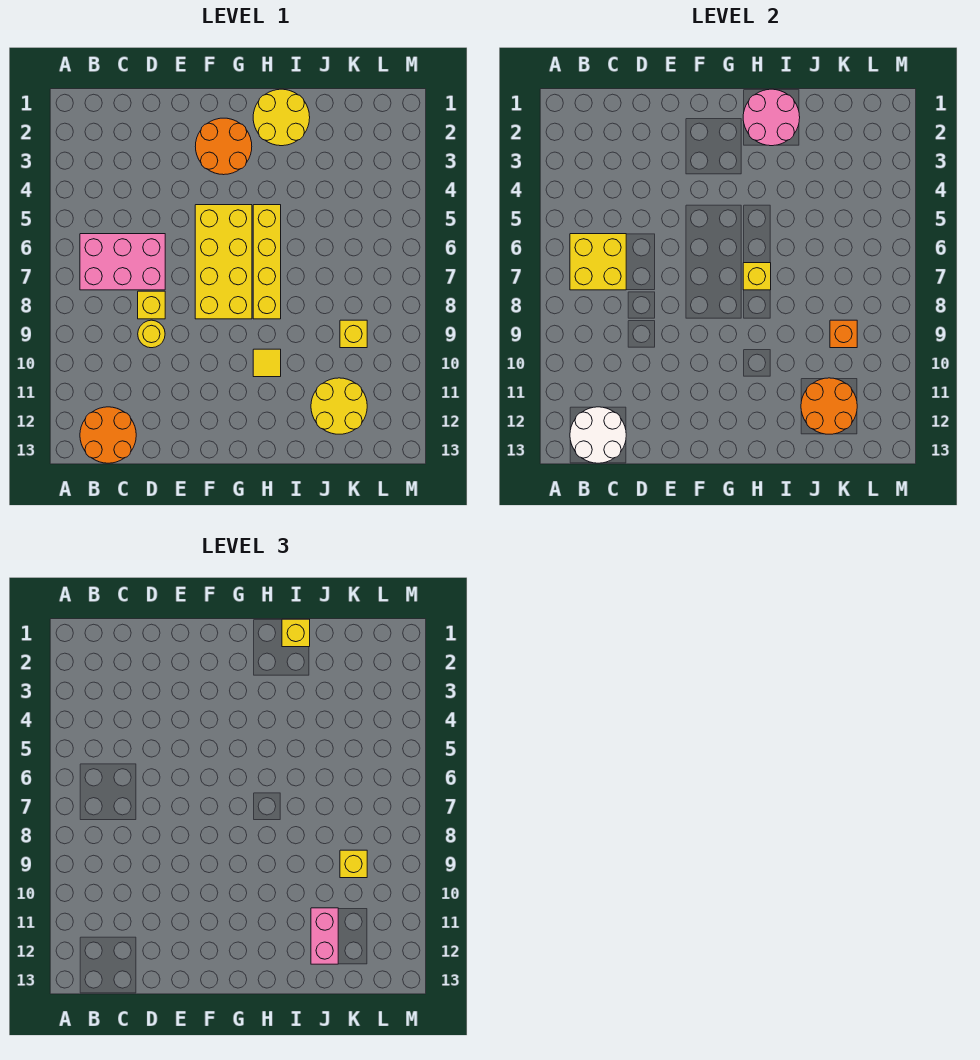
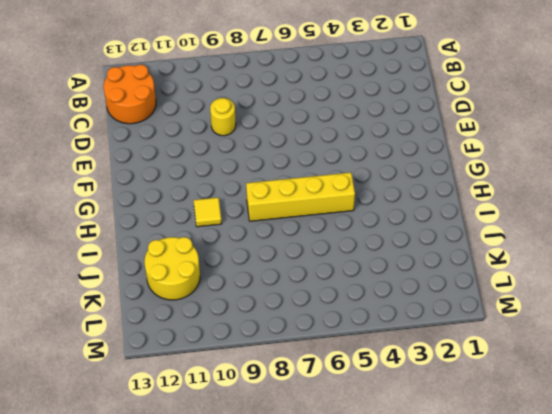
none -> pink 2x3 brick [80,234,165,290]
none -> yellow 1x1 brick [138,291,165,319]
none -> orange 2x2 round brick [195,118,252,175]

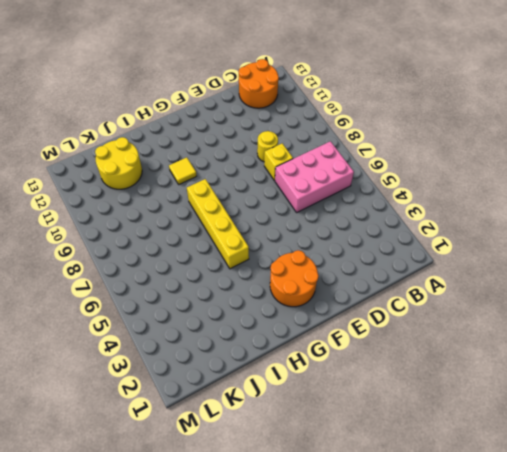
none -> yellow 2x4 brick [195,205,252,319]
none -> yellow 2x2 round brick [253,89,310,146]
none -> yellow 1x1 brick [340,320,367,348]

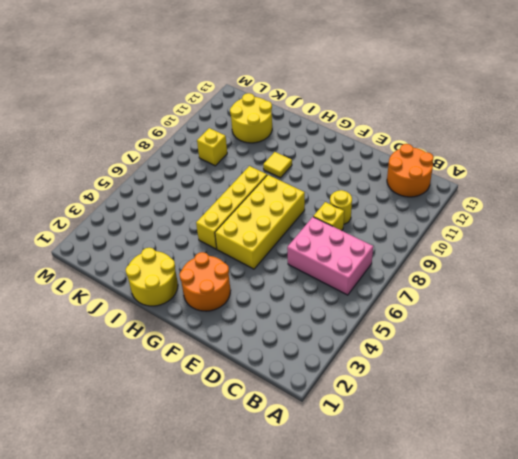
none -> yellow 2x2 brick [570,234,626,290]
none -> white 2x2 round brick [570,407,626,463]
none -> pink 2x2 round brick [743,89,800,146]

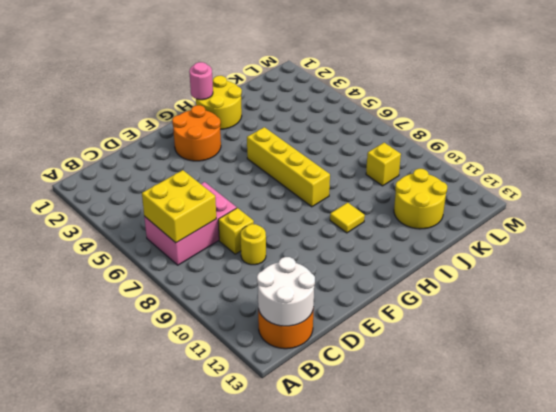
pink 1x1 round brick [189,62,213,100] -> pink 2x2 round brick [743,89,800,146]
none -> yellow 2x4 brick [195,205,252,319]
none -> yellow 1x1 brick [743,263,771,290]
none -> orange 2x2 round brick [801,378,857,434]

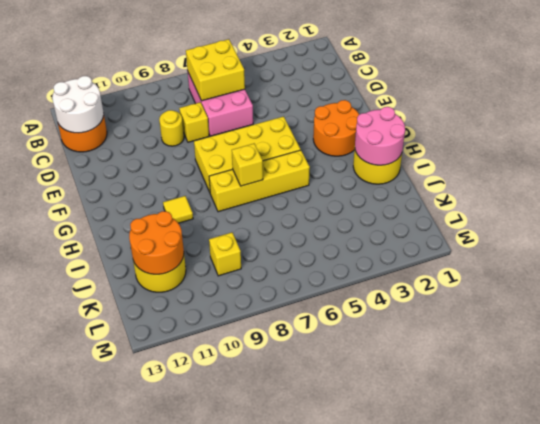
none -> orange 1x1 brick [830,320,857,348]
none -> yellow 1x1 brick [282,619,310,647]
none -> pink 1x2 brick [311,908,338,964]

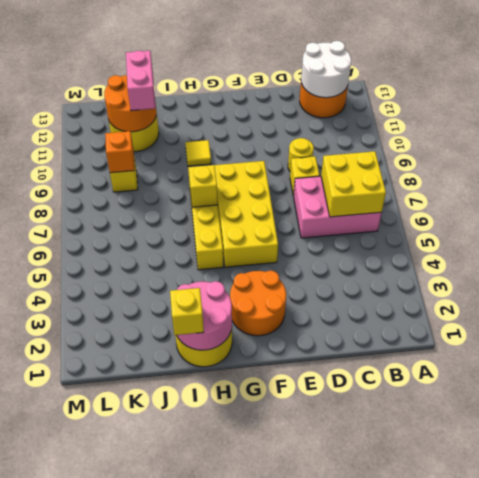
none -> yellow 1x1 brick [340,850,367,878]

